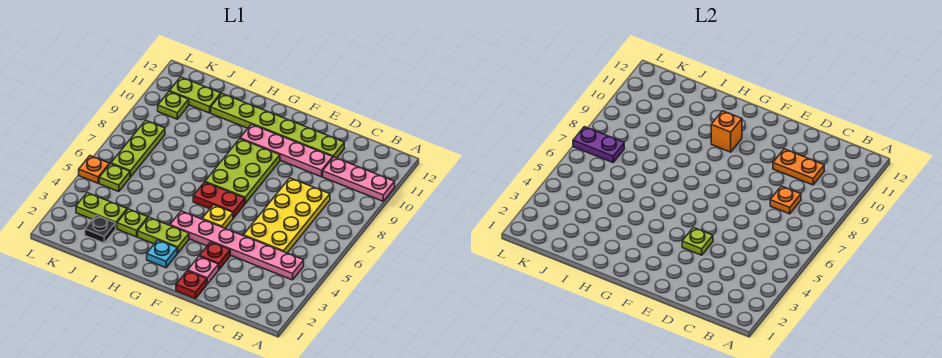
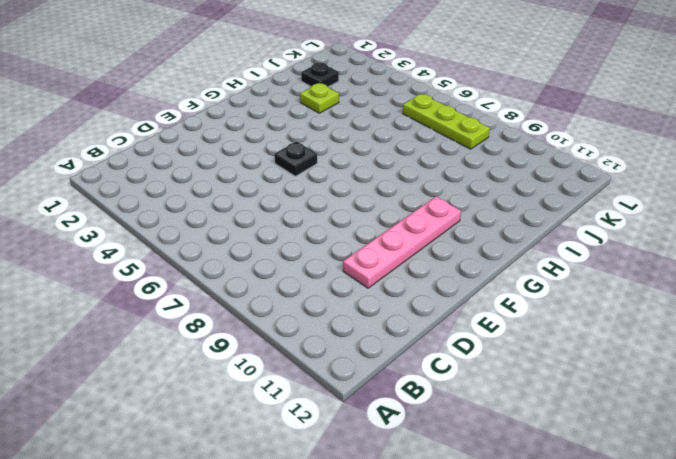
black 1x1 plate [275,142,317,176] -> yellow 1x1 plate [202,205,233,228]
none -> pink 1x3 plate [323,157,395,201]
none -> pink 1x6 plate [170,211,304,280]
none -> yellow 2x4 plate [243,178,330,253]

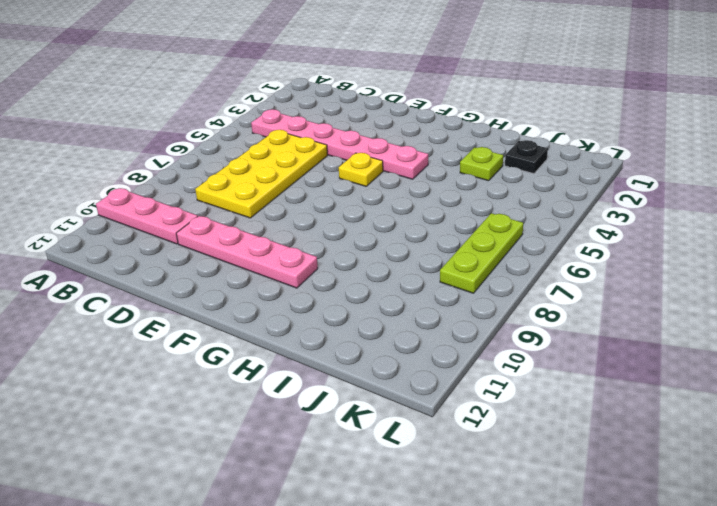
none -> lime 1x6 plate [211,94,344,158]
none -> red 1x1 plate [176,271,207,299]
none -> pink 1x1 plate [188,256,219,284]

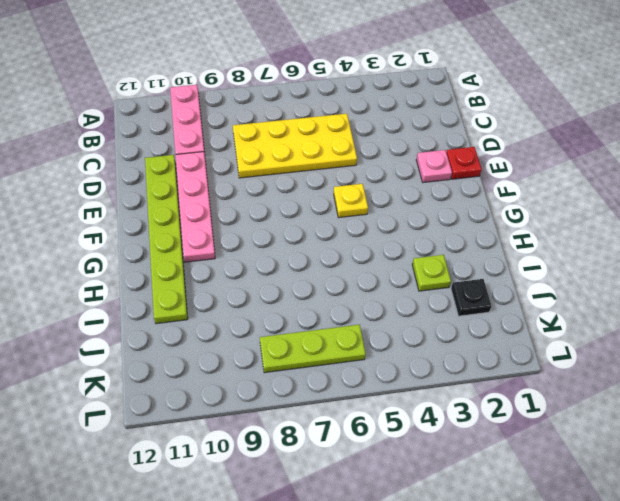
none -> pink 1x6 plate [170,211,304,280]
none -> red 1x1 plate [200,242,230,269]
none -> red 1x2 plate [193,182,245,218]

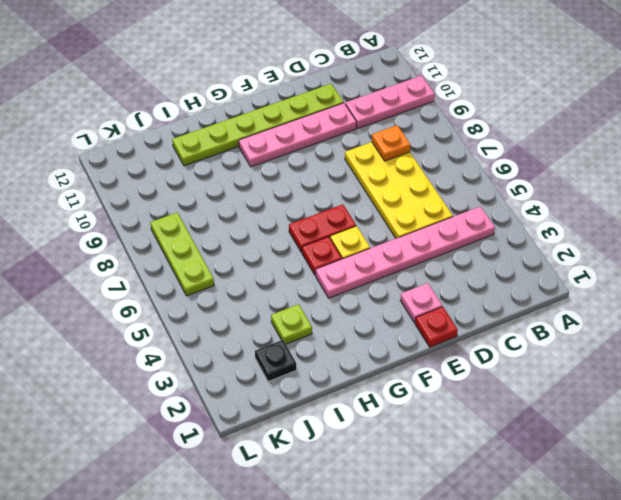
red 1x1 plate [302,237,342,275] -> red 1x1 plate moved to [200,242,230,269]
none -> lime 2x3 plate [205,139,280,203]
none -> cyan 1x1 plate [147,240,177,268]
none -> lime 1x2 plate [138,217,189,253]

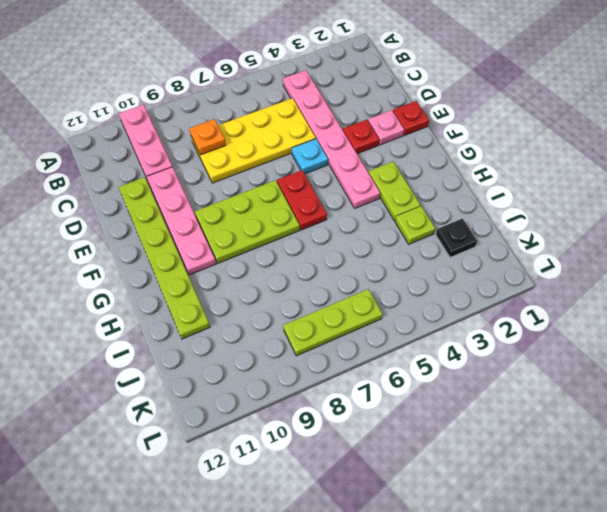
cyan 1x1 plate [292,139,328,174] -> cyan 1x1 plate moved to [147,240,177,268]
none -> yellow 1x1 plate [202,205,233,228]
none -> lime 1x2 plate [76,193,127,228]
none -> lime 1x2 plate [170,77,221,113]

